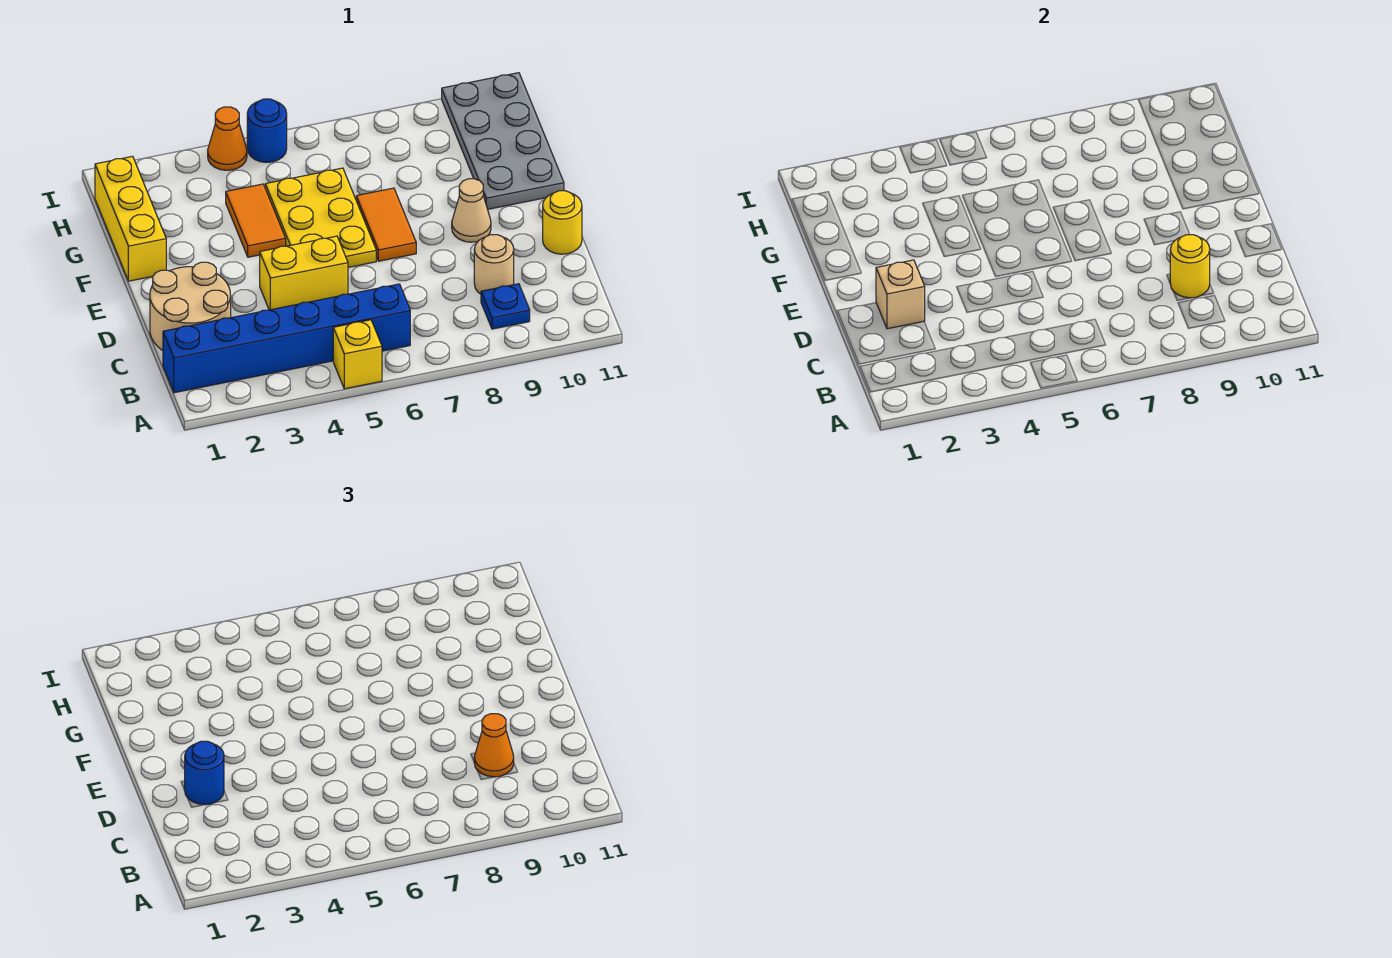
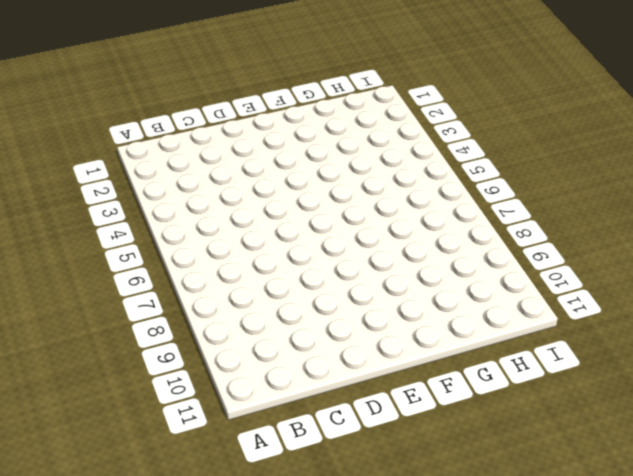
none -> yellow 1x1 brick [333,320,382,389]
none -> blue 1x6 brick [163,284,410,393]
none -> blue 1x1 plate [481,284,530,329]

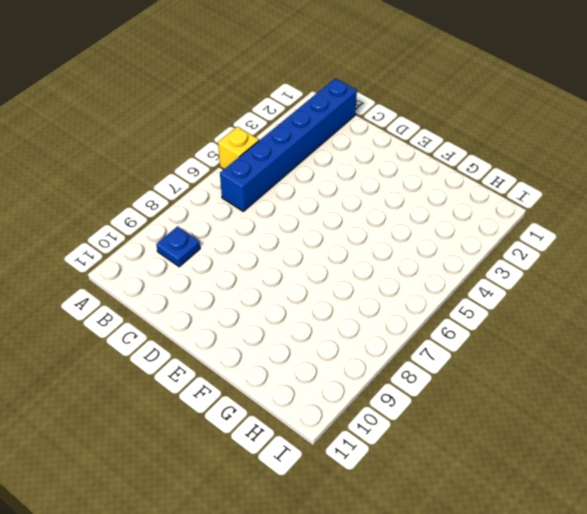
none -> tan 2x2 round brick [150,262,231,350]
none -> tan 1x1 round brick [474,235,514,294]
none -> yellow 1x2 brick [260,236,348,310]

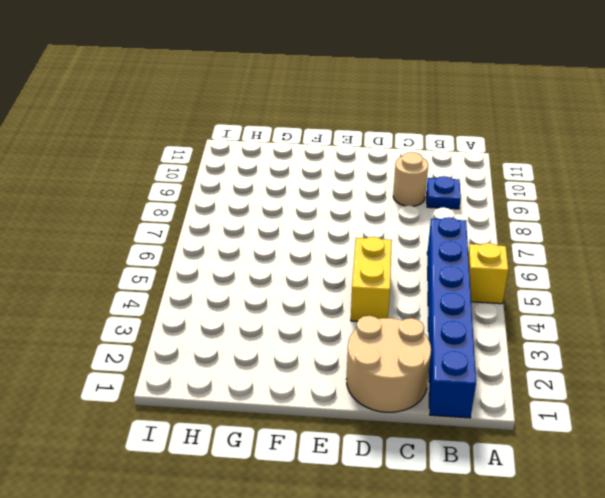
none -> yellow 1x1 round brick [543,191,582,254]
none -> yellow 2x3 plate [265,168,376,267]
none -> orange 1x2 tile [356,188,416,261]

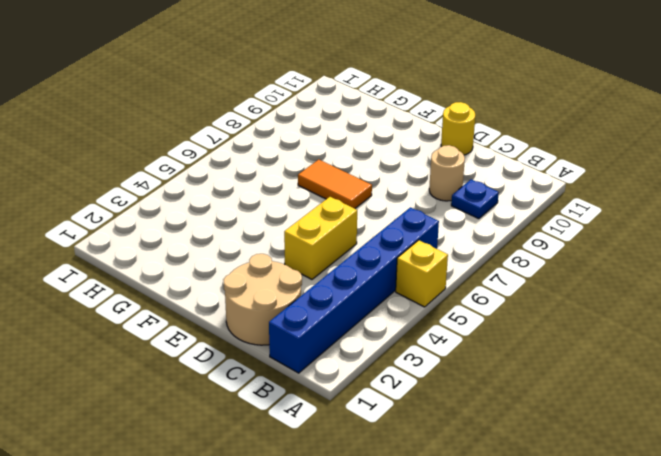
none -> yellow 2x3 plate [265,168,376,267]
none -> tan 1x1 cone [452,179,491,242]
none -> yellow 1x3 brick [95,156,166,281]

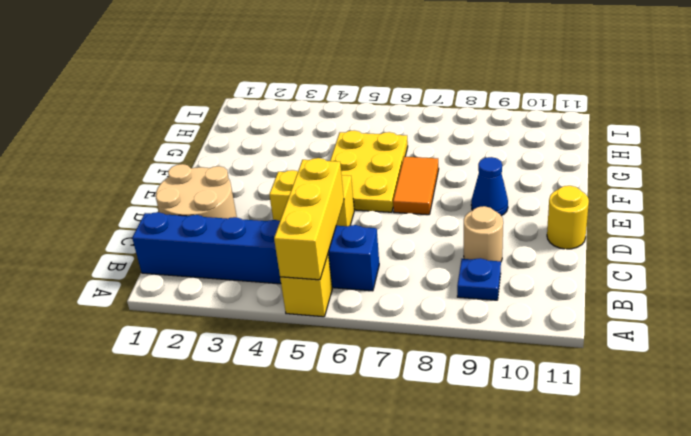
yellow 1x3 brick [274,158,344,280] -> yellow 1x3 brick moved to [95,156,166,281]
blue 1x1 cone [471,157,508,216] -> tan 1x1 cone [452,179,491,242]
none -> orange 1x2 tile [226,184,286,257]
none -> grey 2x4 plate [442,73,564,209]
none -> orange 1x1 cone [208,107,247,170]

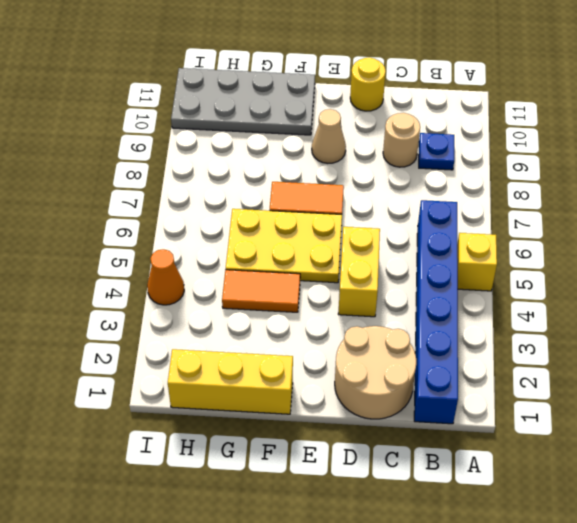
none -> blue 1x1 round brick [247,99,287,163]
none -> yellow 1x1 round brick [1170,235,1210,298]
none -> tan 1x1 brick [876,260,925,329]

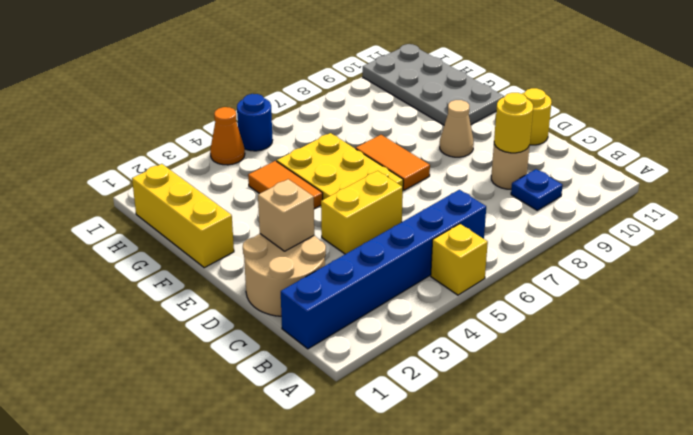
none -> orange 1x1 cone [474,714,514,777]
none -> blue 1x1 round brick [185,741,224,805]

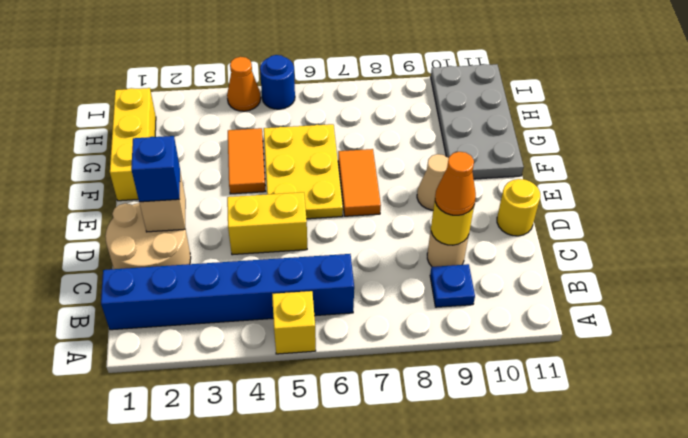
blue 1x1 brick [131,136,180,202] -> blue 1x1 round brick [185,741,224,805]

